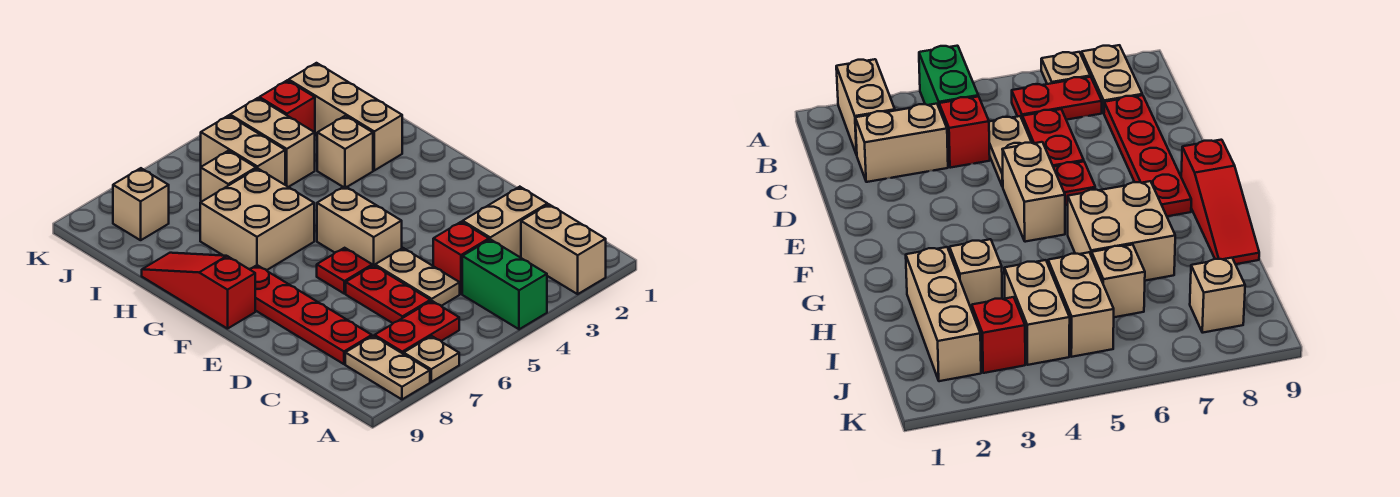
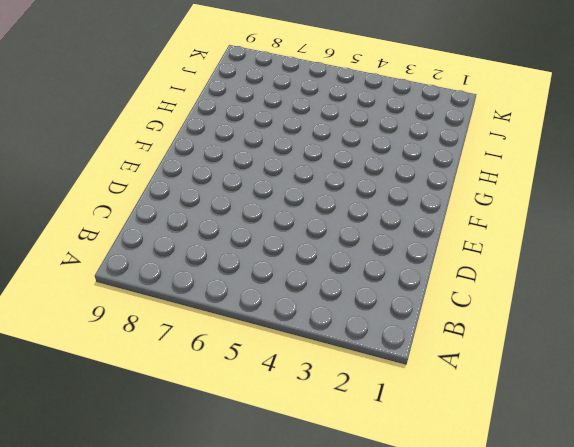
none -> tan 1x2 brick [521,204,606,294]
none -> green 1x2 brick [462,239,547,329]
none -> tan 1x1 plate [404,336,459,382]

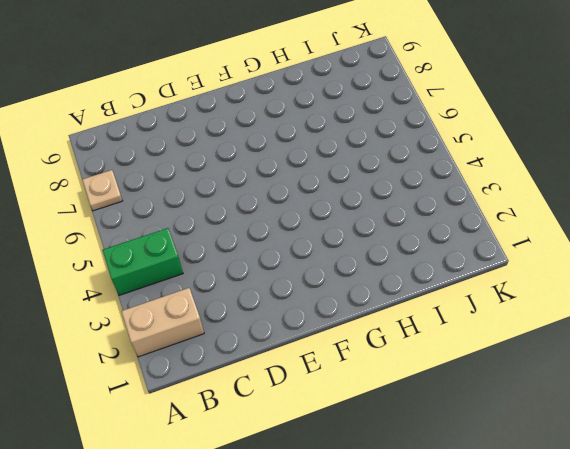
none -> tan 1x2 plate [345,336,430,399]
none -> red 1x2 plate [375,301,459,354]
none -> tan 1x2 brick [463,187,547,258]

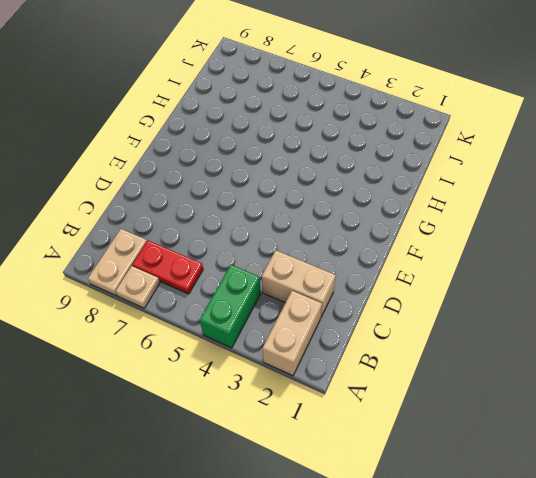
none -> red 1x1 brick [433,222,489,294]
none -> tan 1x2 plate [375,248,460,306]
none -> red 1x2 plate [346,265,430,323]

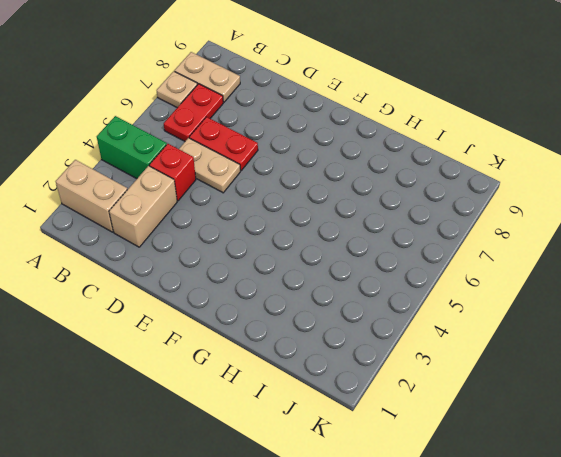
none -> red 1x4 plate [250,265,372,364]
none -> tan 1x2 brick [317,186,402,266]
none -> red 1x1 plate [317,248,372,294]

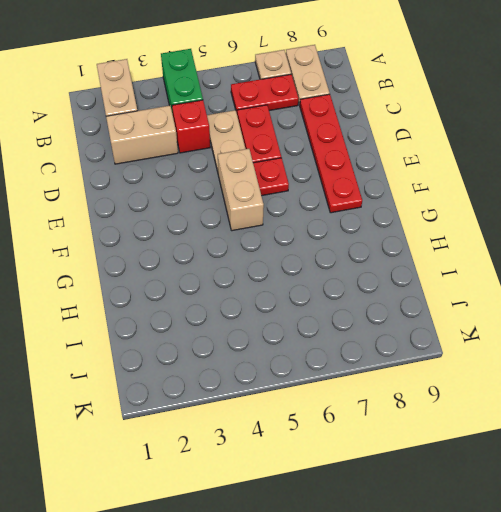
none -> red 1x3 slope [142,253,255,329]
none -> tan 2x2 brick [200,168,314,270]
none -> tan 1x3 brick [289,63,402,170]

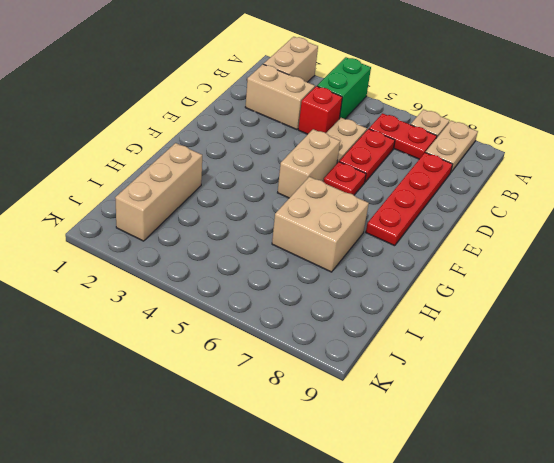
none -> red 1x3 slope [142,253,255,329]
none -> tan 1x1 brick [317,116,373,187]
none -> tan 1x2 brick [230,98,315,187]

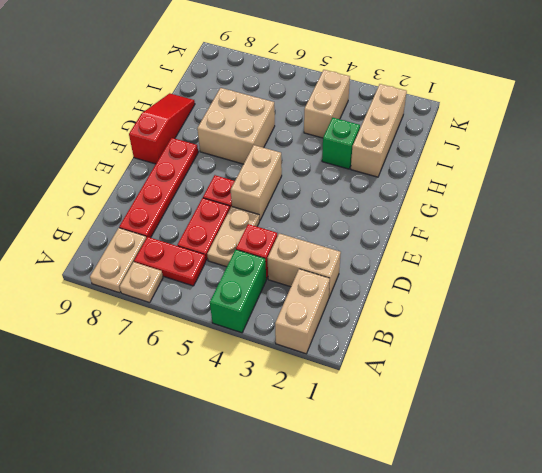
green 1x1 brick [322,118,360,169] -> tan 1x1 brick [317,116,373,187]
none -> tan 1x2 brick [201,115,285,185]
none -> tan 1x1 brick [201,151,256,202]
none -> red 1x1 brick [259,80,315,133]

